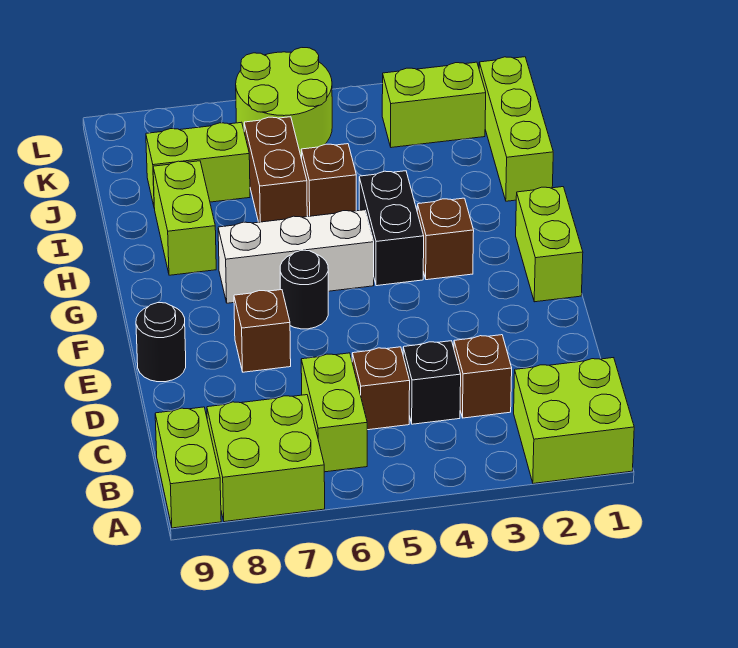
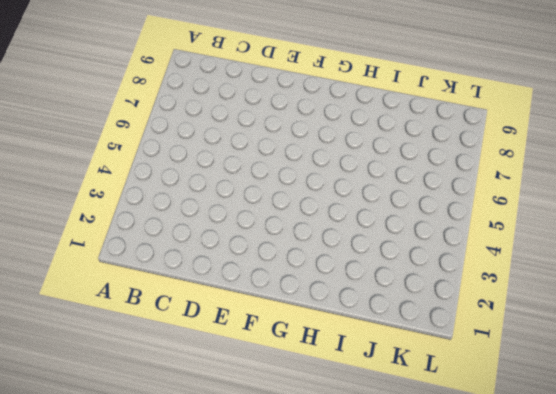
none -> lime 2x2 brick [514,358,634,483]
none -> lime 2x2 brick [207,395,325,522]
none -> lime 1x2 brick [155,407,221,528]

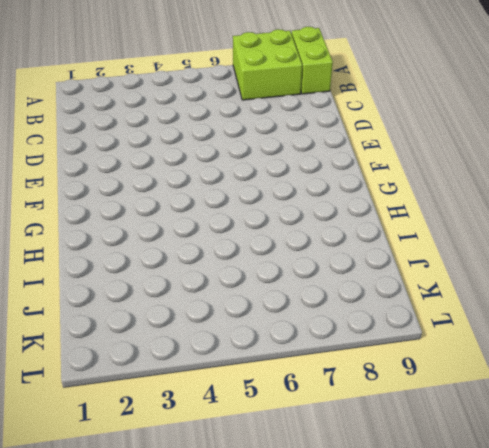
none -> lime 2x2 brick [514,358,634,483]
none -> lime 1x2 brick [301,353,367,472]
none -> brown 1x1 brick [454,335,512,418]

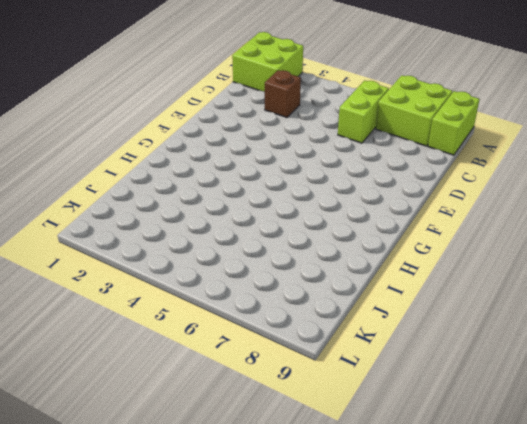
none -> black 1x1 brick [403,341,461,424]
none -> brown 1x1 brick [352,347,410,430]
none -> brown 1x1 brick [234,290,291,372]

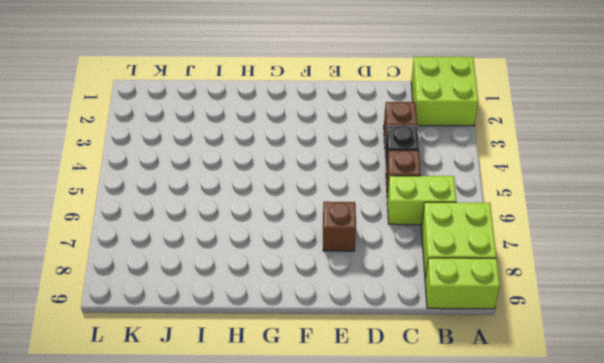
none -> black 1x1 round brick [136,303,186,382]
none -> lime 1x2 brick [516,187,583,302]
none -> black 1x1 round brick [280,250,328,329]

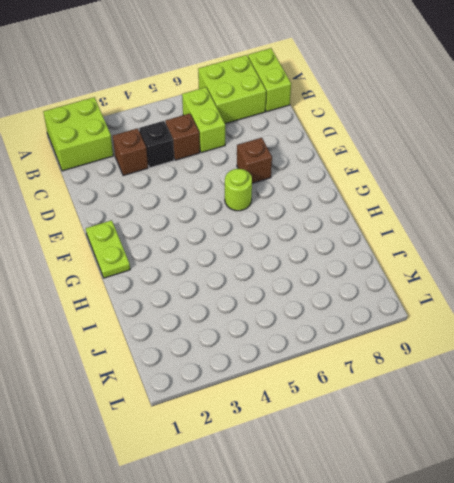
lime 1x2 plate [86,220,130,278] -> lime 1x2 brick [516,187,583,302]
lime 1x1 round brick [225,169,252,211] -> black 1x1 round brick [280,250,328,329]
none -> black 1x1 round brick [136,303,186,382]
none -> brown 1x1 brick [417,198,474,280]
none -> black 1x2 brick [359,171,424,286]

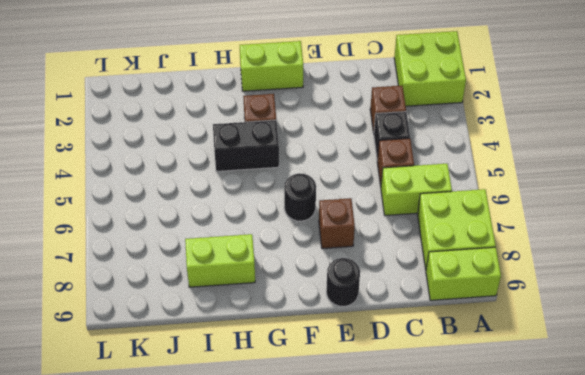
none -> white 1x3 brick [218,210,374,303]
none -> lime 1x3 brick [479,57,553,201]
none -> brown 1x1 brick [301,144,356,216]

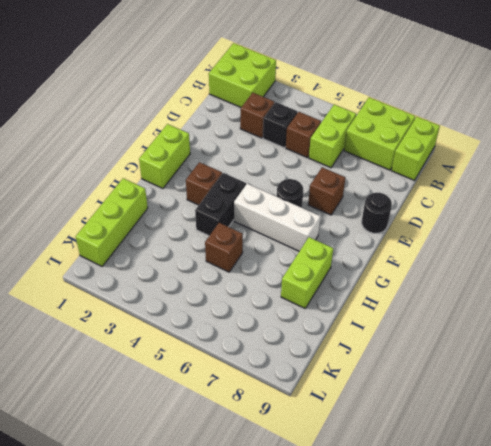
none -> brown 1x2 brick [244,117,307,222]
none -> lime 1x2 brick [146,122,250,205]
none -> lime 1x2 brick [382,62,486,148]

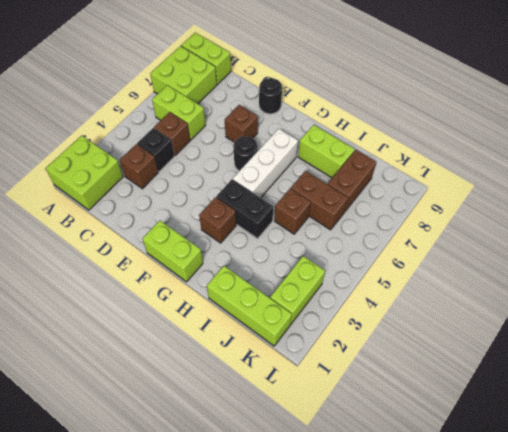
brown 1x2 brick [328,150,376,211] -> lime 1x2 brick [146,122,250,205]
none -> lime 2x2 round brick [236,48,332,157]

